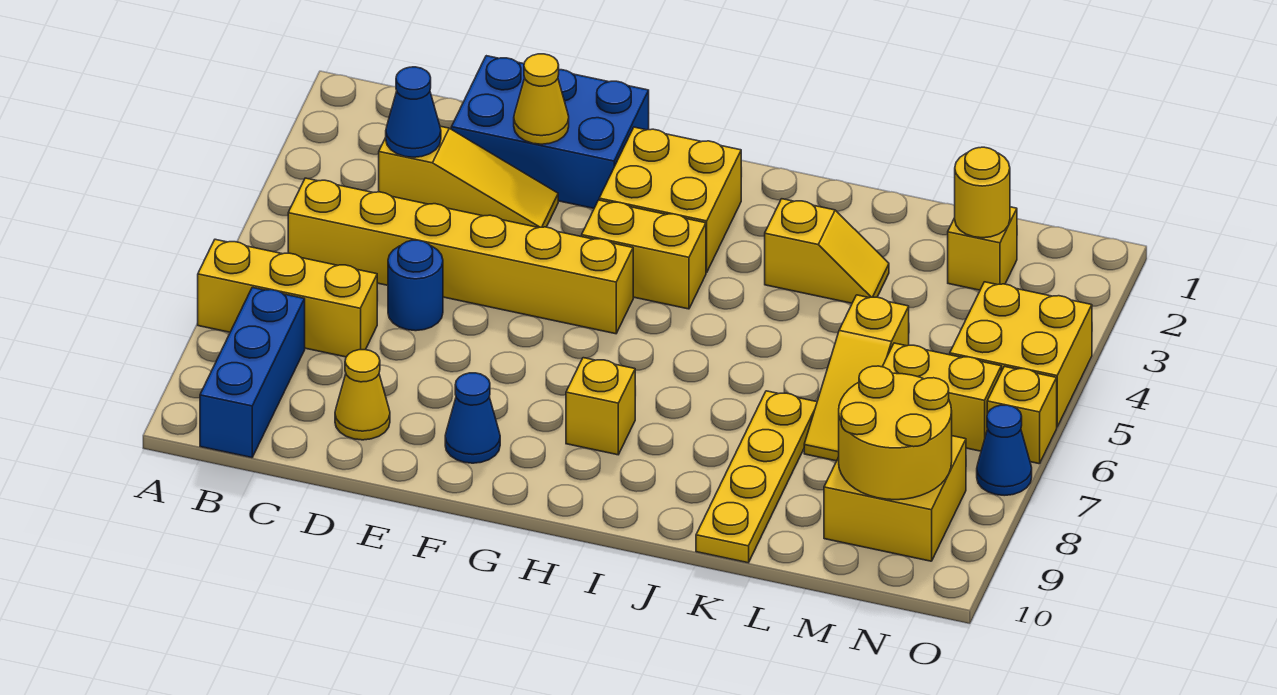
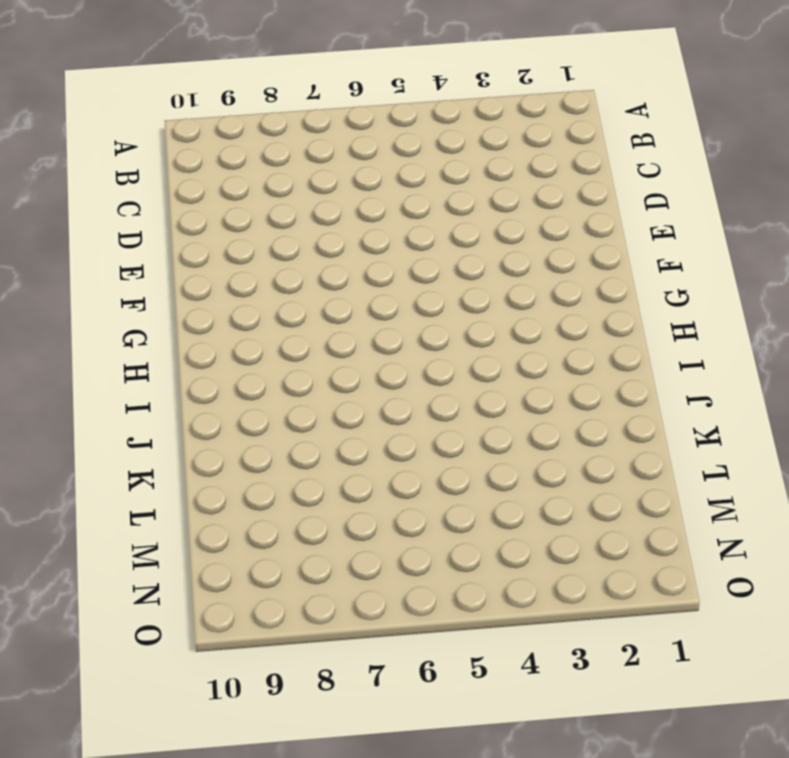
none -> yellow 1x3 brick [198,239,377,357]
none -> yellow 1x6 brick [288,178,633,334]
none -> blue 1x3 brick [200,288,305,458]

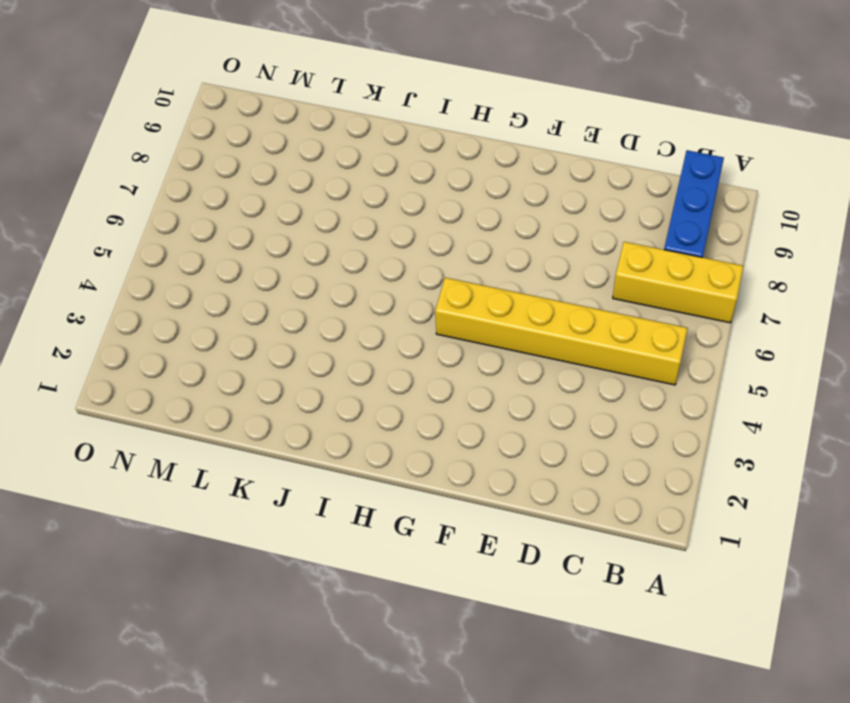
none -> yellow 1x3 slope [379,126,558,228]
none -> blue 2x3 brick [451,56,649,208]
none -> blue 1x1 round brick [388,240,443,331]

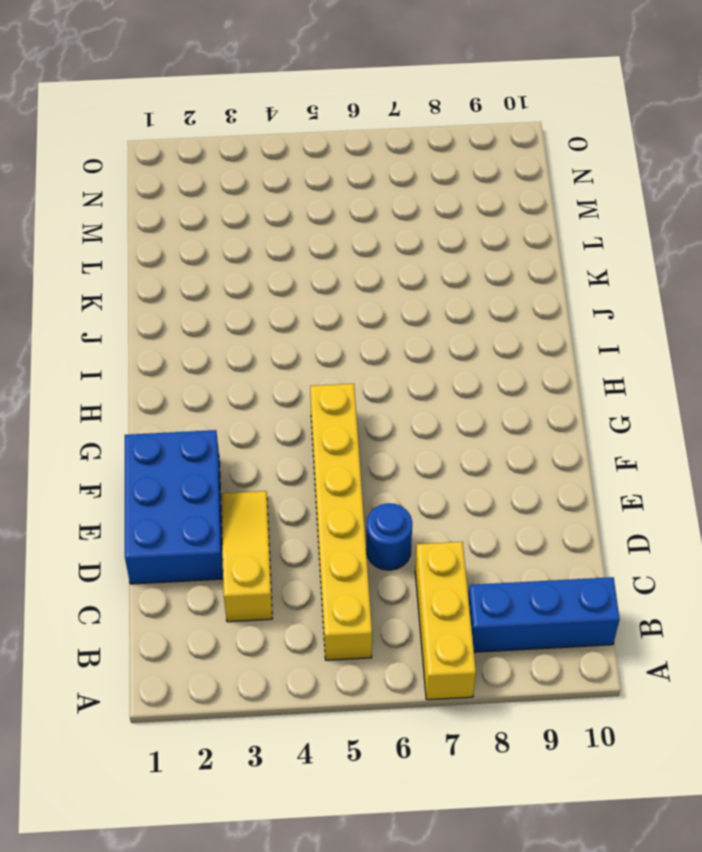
none -> yellow 1x1 cone [335,350,390,440]
none -> blue 1x1 cone [445,373,500,463]
none -> yellow 2x2 brick [599,127,741,273]

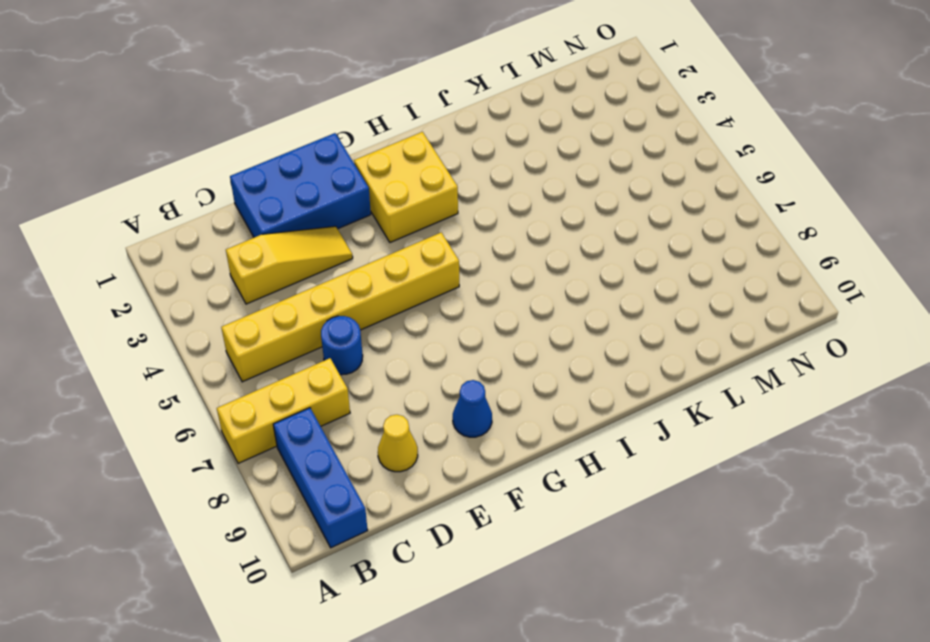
none -> yellow 1x2 brick [582,200,706,309]
none -> yellow 1x1 brick [566,358,635,455]
none -> yellow 1x2 slope [765,199,889,303]

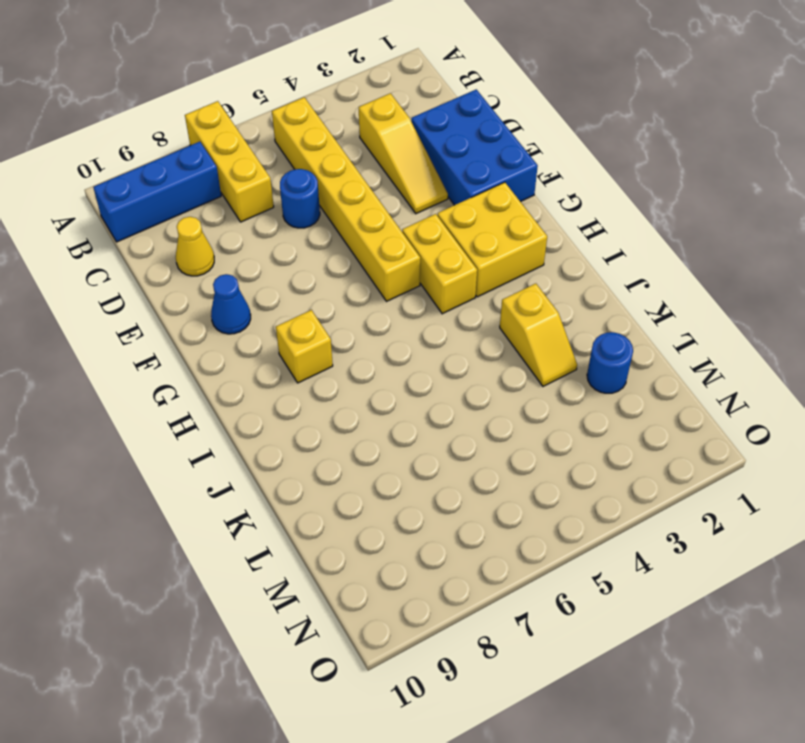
blue 1x1 round brick [587,332,633,393] -> none
none -> yellow 1x4 plate [696,391,817,563]
none -> yellow 1x3 slope [804,295,909,461]
none -> yellow 1x1 brick [948,207,1017,290]

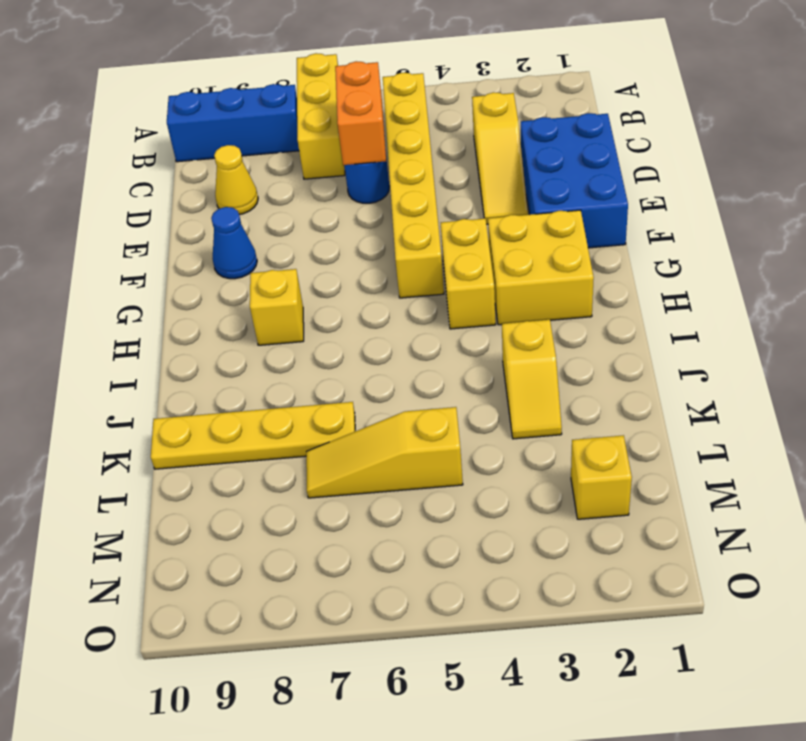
orange 1x2 brick [335,61,386,165] -> none
none -> yellow 1x2 brick [882,343,1001,451]
none -> yellow 2x2 brick [824,436,966,561]
none -> yellow 2x2 brick [950,282,1092,427]

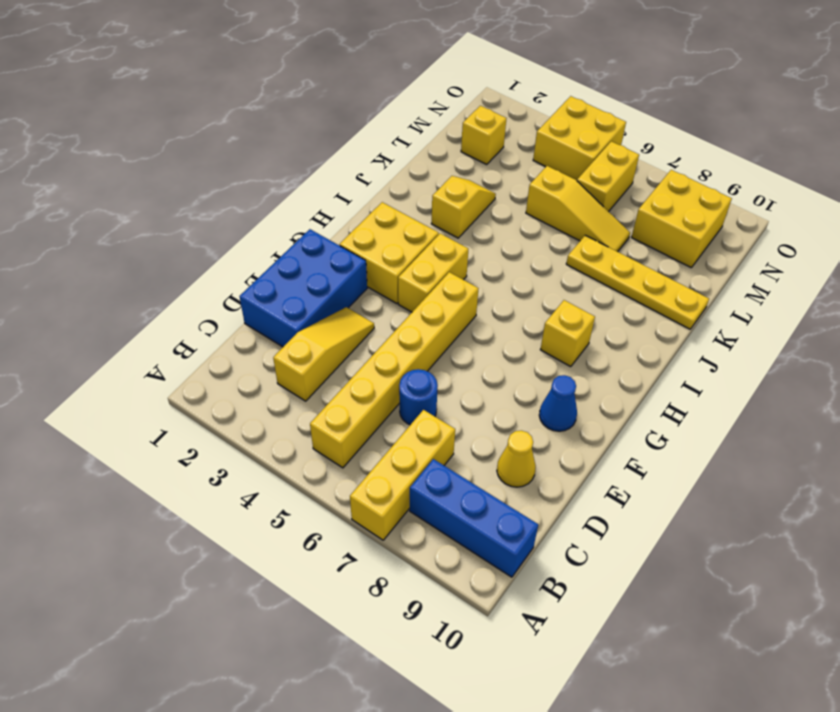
none -> yellow 1x1 brick [987,366,1057,464]
none -> blue 1x1 cone [977,405,1032,496]
none -> blue 1x1 cone [386,67,441,157]

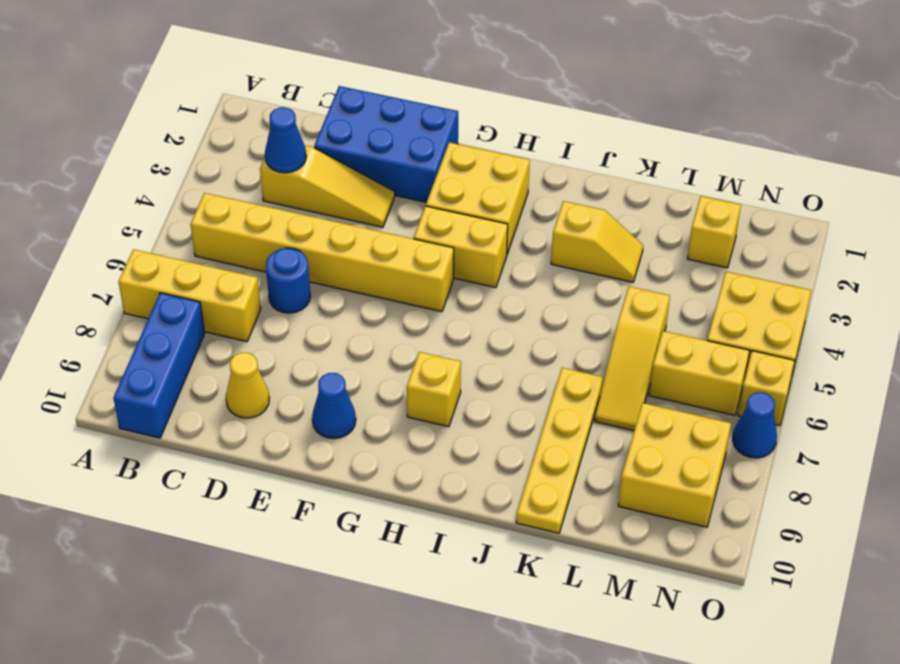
none -> yellow 1x1 cone [514,54,569,144]
none -> yellow 1x1 round brick [955,147,1010,238]
none -> yellow 2x2 round brick [839,366,952,500]

